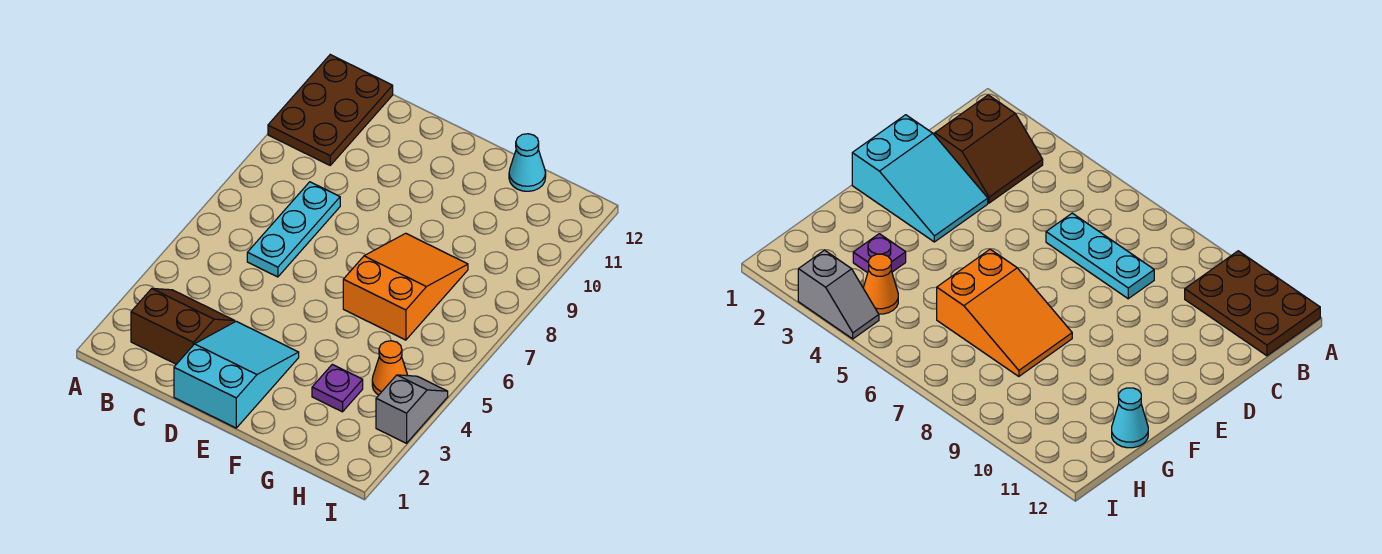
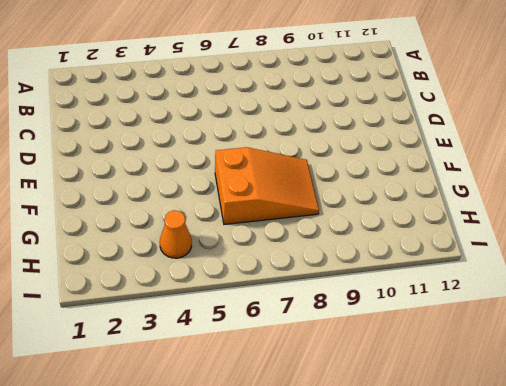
none -> brown 2x3 plate [268,55,393,165]
none -> brown 2x2 slope [131,288,235,364]

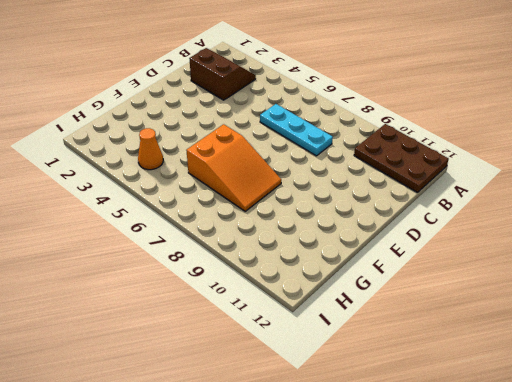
brown 2x2 slope [189,48,256,100] -> brown 2x2 slope turned to [131,288,235,364]
none -> cyan 2x3 slope [174,321,299,428]
none -> purple 1x1 plate [312,364,363,412]

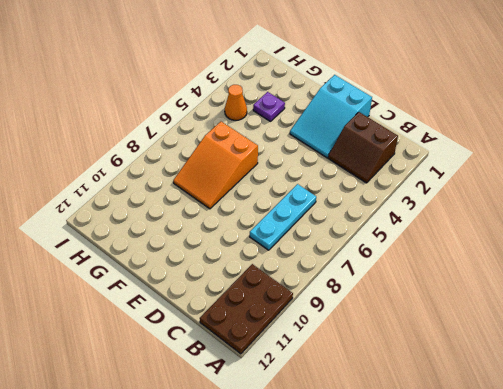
none -> cyan 1x1 cone [509,134,546,191]
none -> grey 1x2 slope [376,375,448,443]

